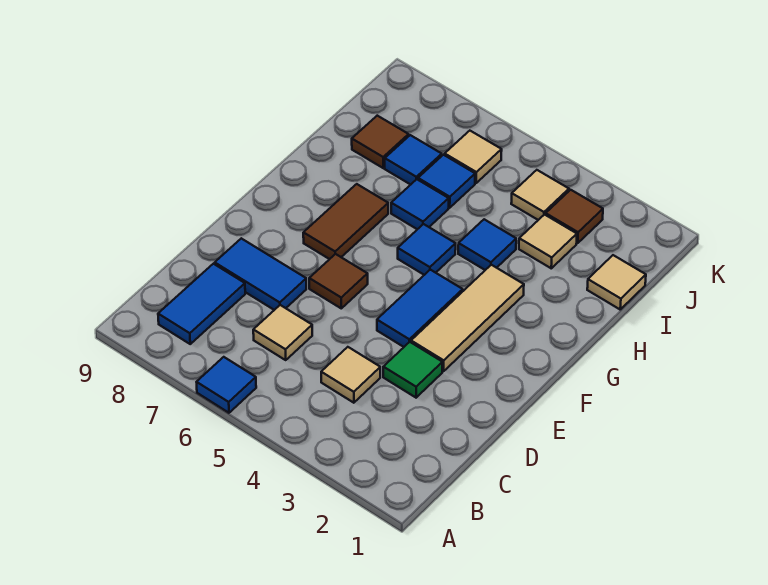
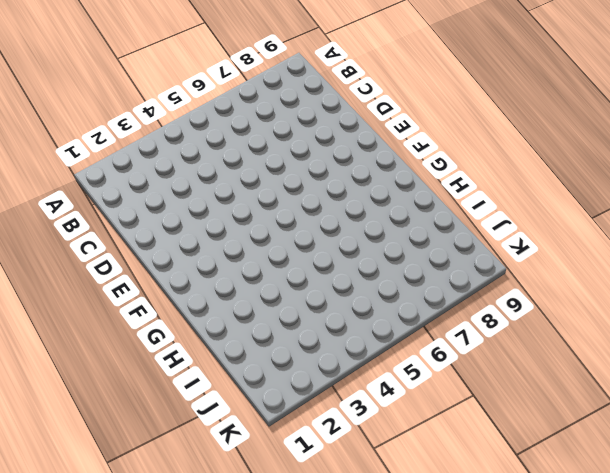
none -> blue 1x1 tile [197,357,256,413]
none -> blue 1x2 tile [158,264,245,344]
none -> tan 1x1 tile [321,347,380,403]

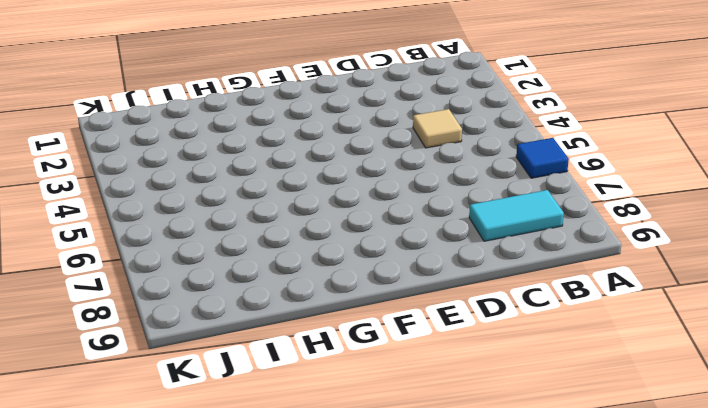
cyan 1x2 tile [469,190,564,241] -> blue 1x2 tile [158,264,245,344]
none -> tan 1x1 tile [253,305,312,360]
none -> green 1x1 tile [383,342,443,398]
none -> blue 1x2 tile [215,238,306,310]

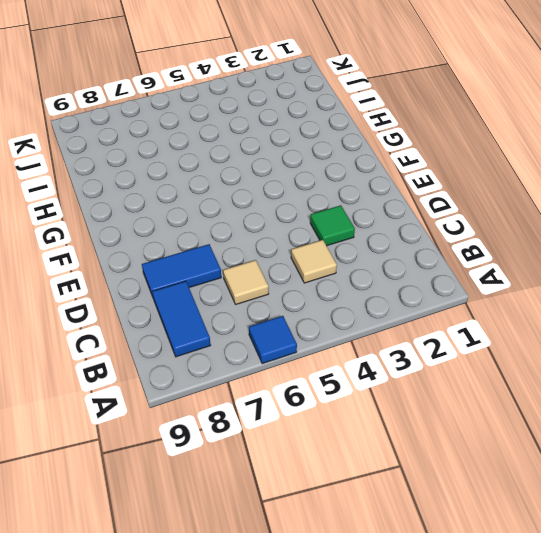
none -> tan 1x3 tile [411,265,524,371]
none -> blue 1x2 tile [377,270,463,347]
none -> brown 1x1 tile [309,254,368,308]

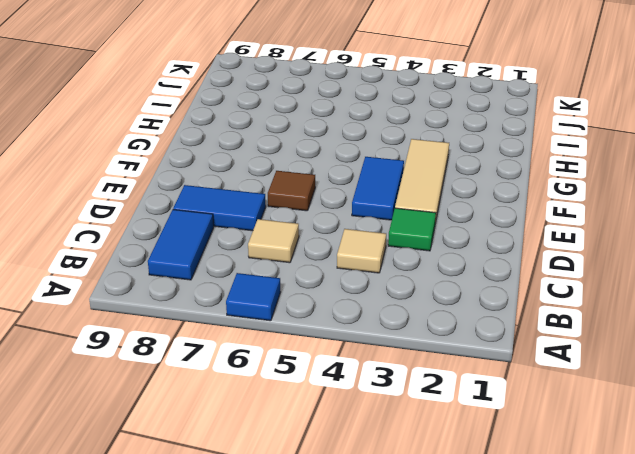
none -> brown 1x2 tile [303,184,388,259]
none -> blue 1x1 tile [398,224,456,275]
none -> blue 1x1 tile [458,219,516,270]

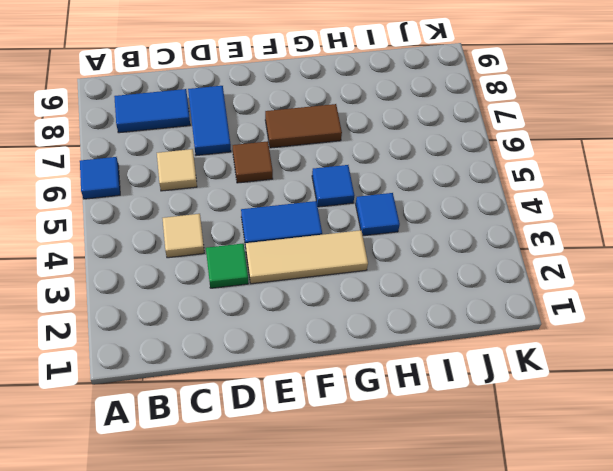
none -> blue 1x1 tile [391,179,449,229]
none -> tan 1x1 tile [587,255,646,309]
none -> tan 1x1 tile [519,215,577,268]

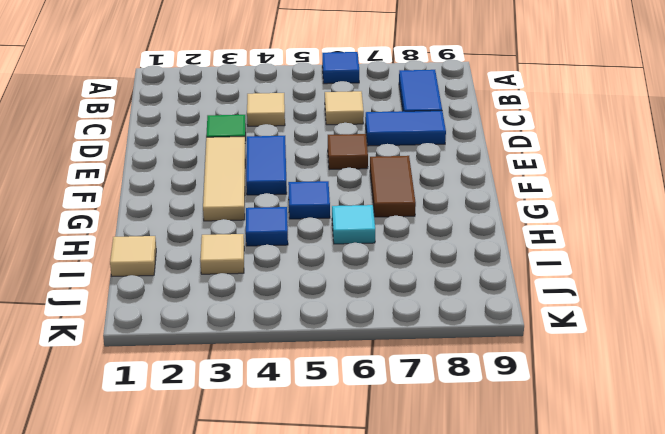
cyan 1x1 tile [332,205,375,244] -> blue 1x1 tile [391,179,449,229]
none -> blue 1x1 tile [418,155,475,208]
none -> blue 1x1 tile [385,135,442,185]
none -> brown 1x1 tile [352,116,409,168]

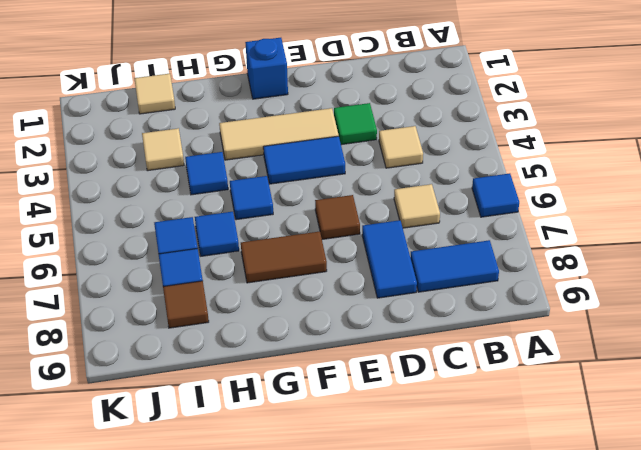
blue 1x1 brick [245,38,288,99] -> none
none -> brown 1x1 tile [546,190,603,243]
none -> tan 1x1 tile [511,170,569,220]
none -> tan 1x1 tile [445,131,502,183]

